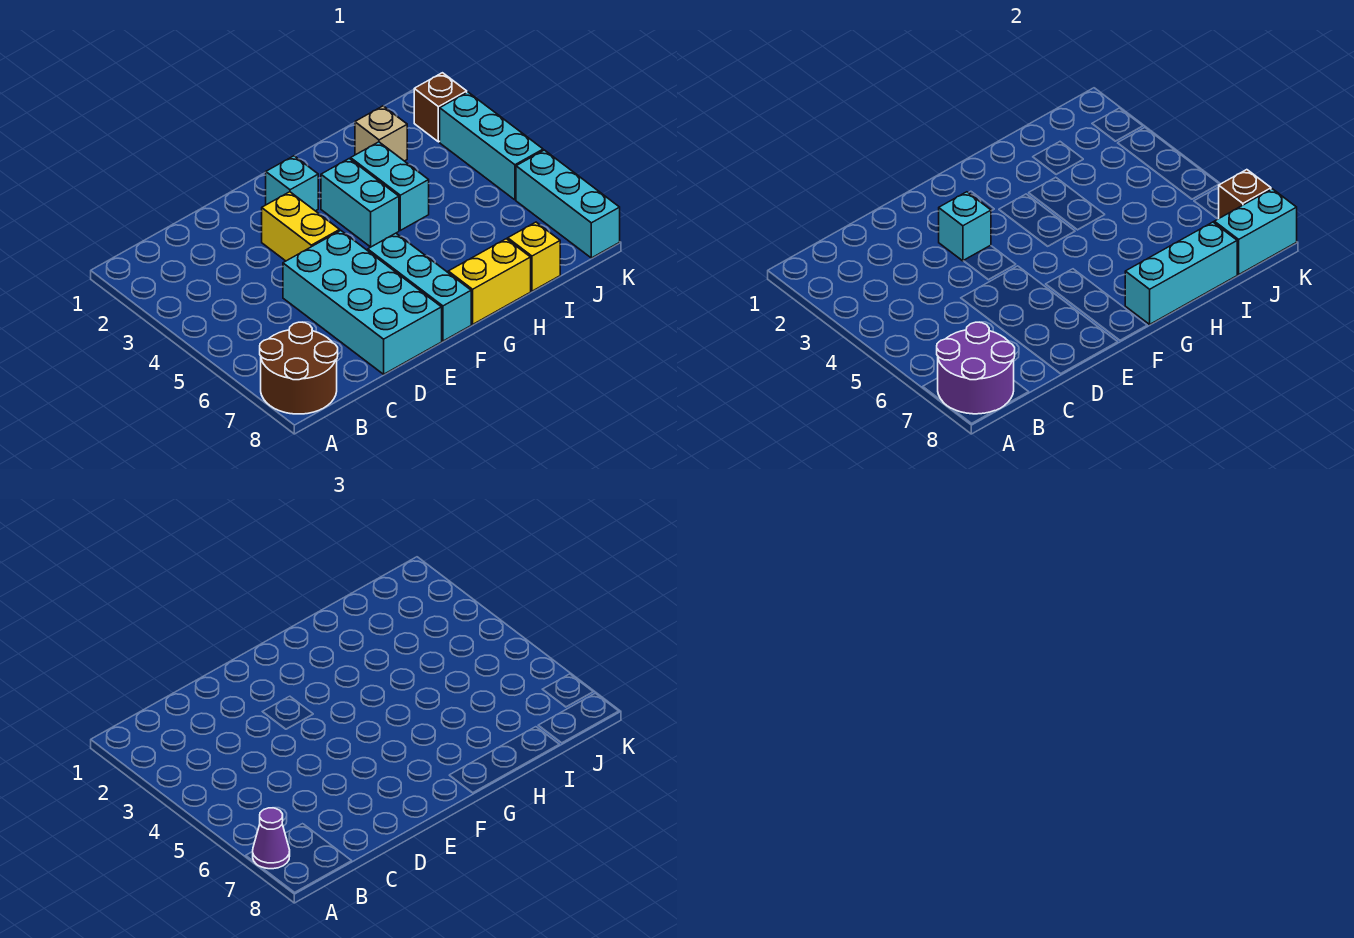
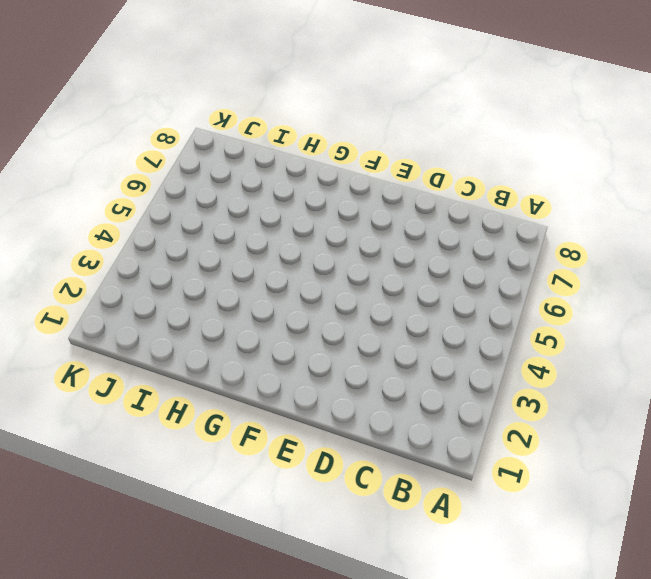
none -> brown 2x2 round brick [260,322,338,414]
none -> cyan 2x4 brick [283,231,442,374]
none -> yellow 1x2 brick [262,192,340,261]

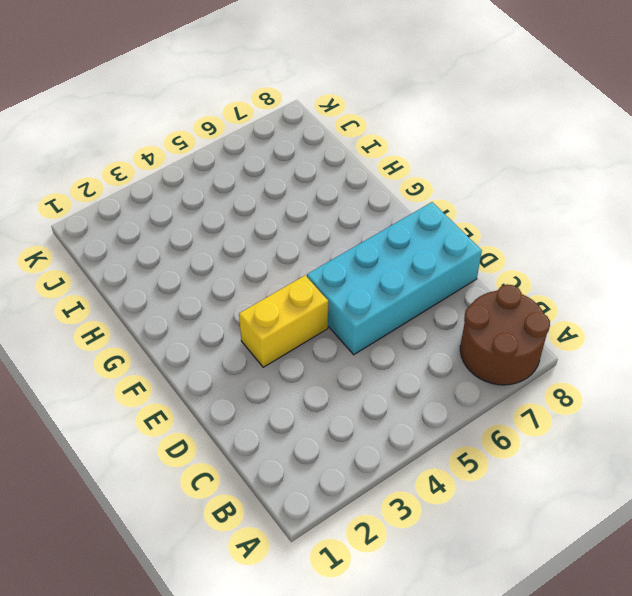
none -> cyan 1x1 brick [266,156,318,211]
none -> cyan 1x3 brick [368,233,471,341]
none -> cyan 1x2 brick [321,159,399,247]

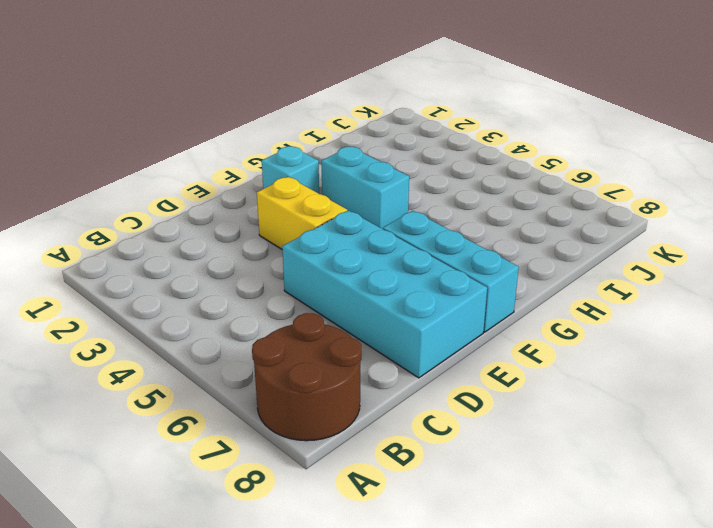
none -> yellow 1x2 brick [448,239,531,324]
none -> cyan 1x2 brick [351,142,429,230]
none -> tan 1x1 brick [355,106,407,161]

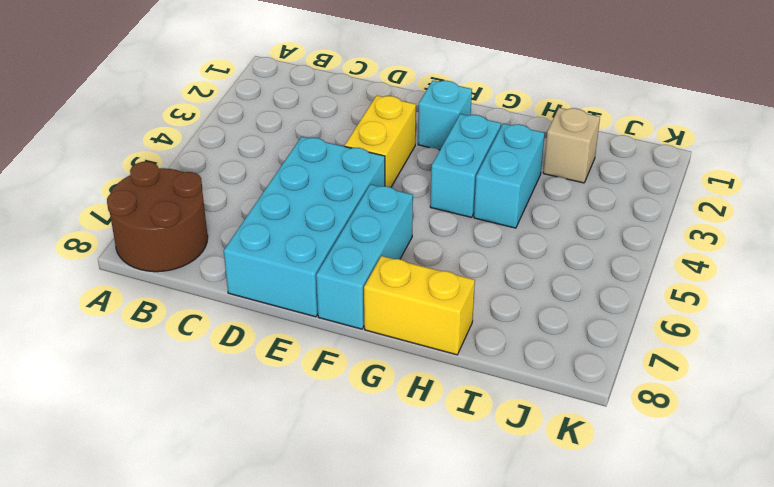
none -> yellow 1x1 brick [508,222,560,291]
none -> brown 1x1 brick [414,73,467,142]
none -> cyan 1x3 brick [440,92,543,200]

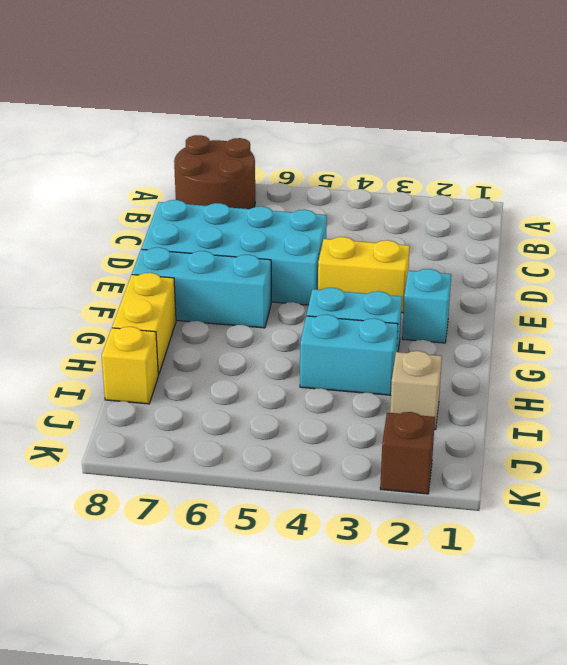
none -> cyan 1x3 brick [440,92,543,200]
none -> cyan 1x3 brick [516,150,620,258]
none -> purple 2x2 round brick [937,322,1015,414]

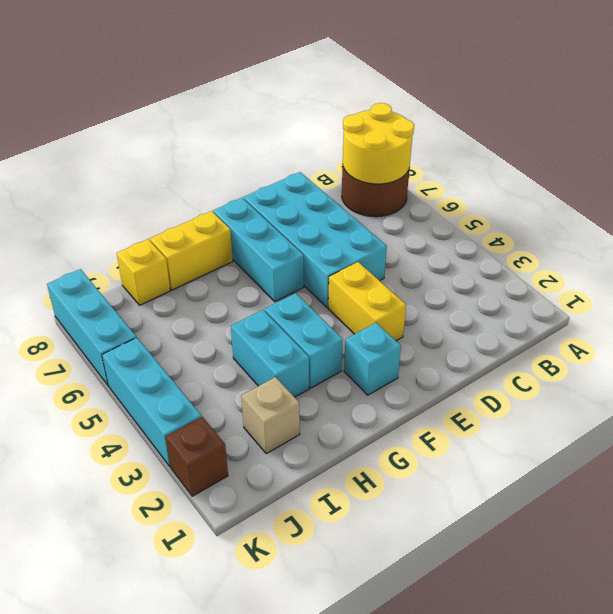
yellow 2x2 round brick [343,103,414,184] -> purple 2x2 round brick [937,322,1015,414]
none -> cyan 1x1 brick [939,192,991,261]
none -> cyan 1x3 brick [1125,222,1237,324]
none -> cyan 1x2 brick [1214,189,1297,274]

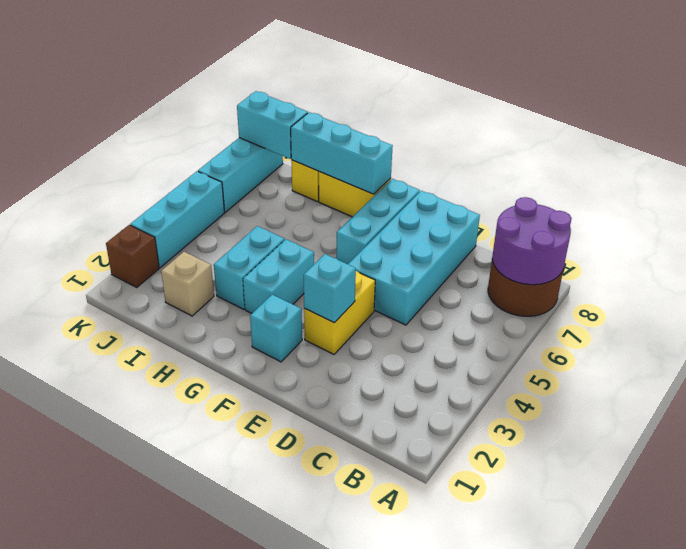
none -> brown 1x1 brick [1219,170,1271,218]
none -> purple 1x1 cone [253,808,290,869]

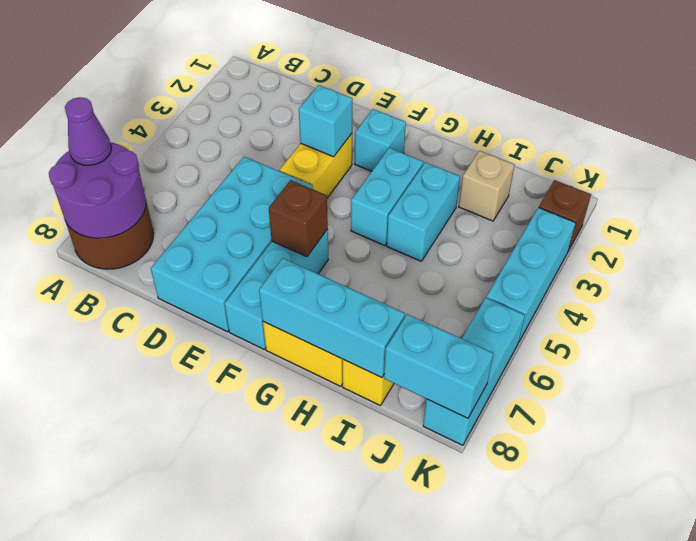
brown 1x1 brick [269,180,328,257] -> brown 1x1 brick moved to [1219,170,1271,218]

